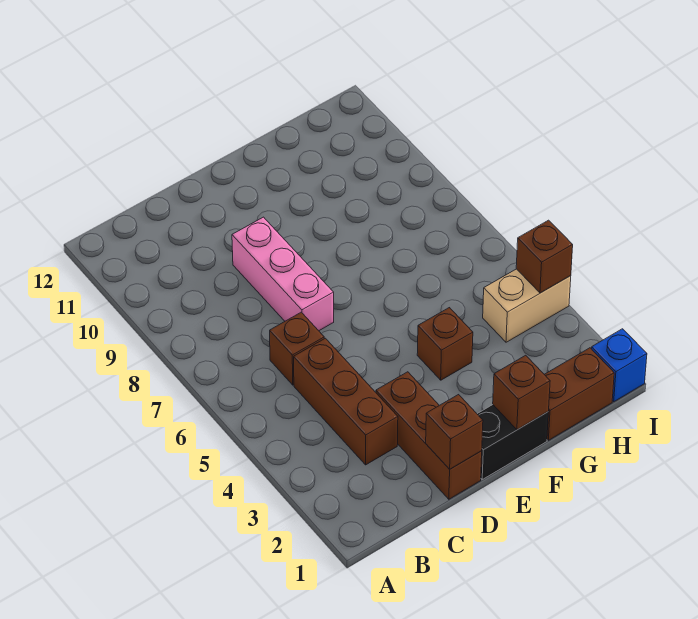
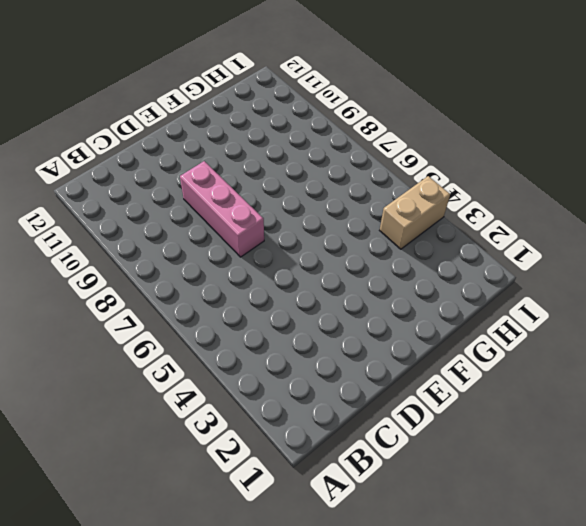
none -> brown 1x3 brick [294,338,398,465]
none -> brown 1x1 brick [270,312,324,385]
none -> brown 1x3 brick [376,372,482,499]

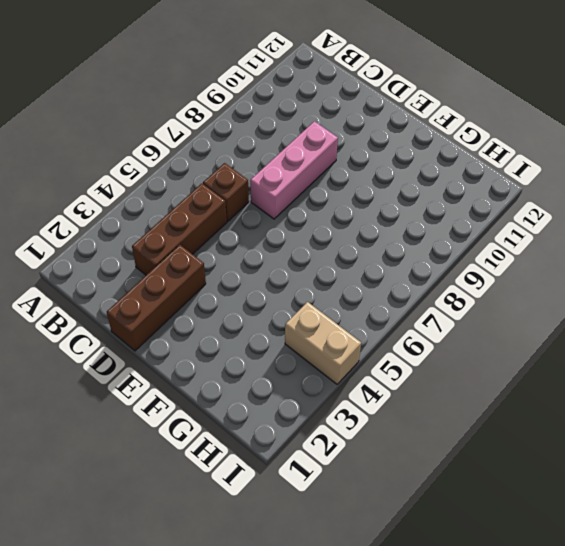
none -> black 1x2 brick [478,405,548,479]
none -> brown 1x1 brick [417,308,473,380]
none -> brown 1x2 brick [544,348,614,440]

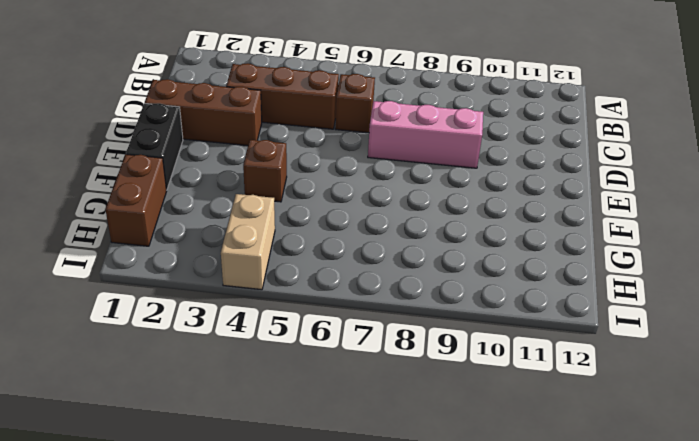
none -> blue 1x1 brick [592,329,647,402]
none -> brown 1x1 brick [426,395,483,469]
none -> brown 1x1 brick [493,355,550,430]

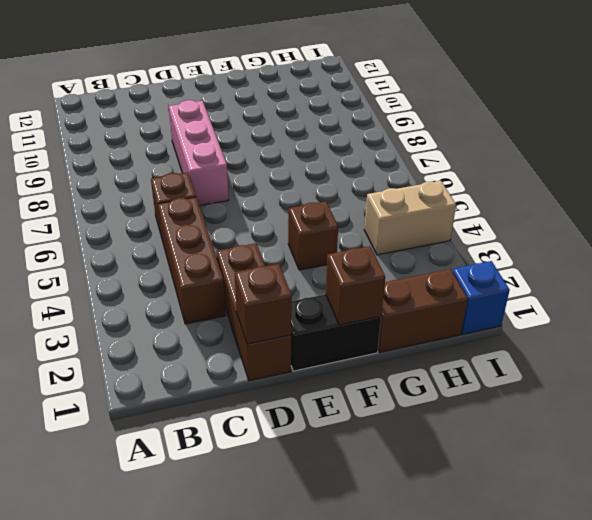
none -> brown 1x1 brick [516,220,573,293]

